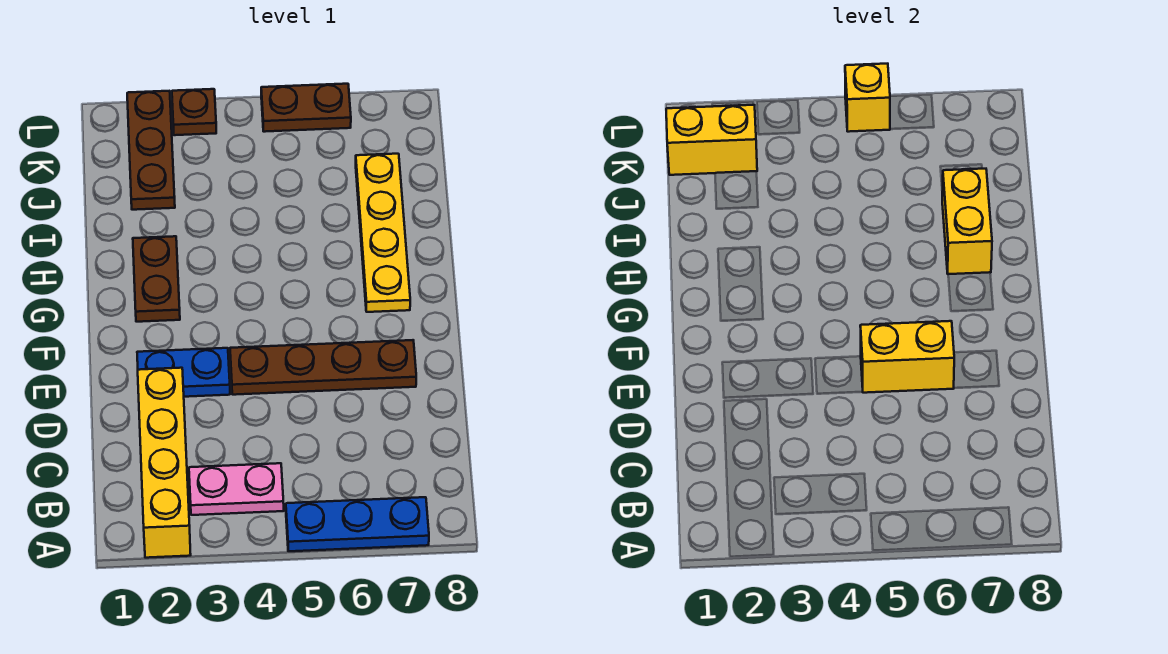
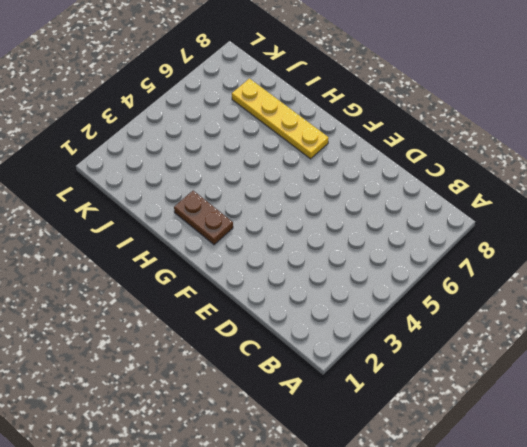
none -> yellow 1x4 brick [138,368,191,558]
none -> blue 1x3 plate [286,497,429,551]
none -> pink 1x2 plate [189,463,284,515]

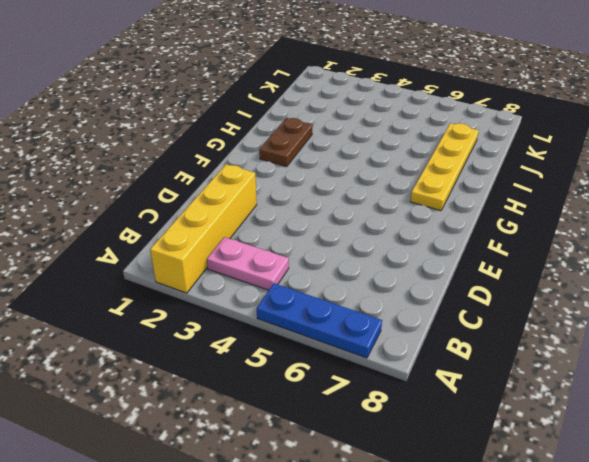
none -> blue 1x2 plate [137,348,230,397]
none -> brown 1x4 plate [230,340,416,395]
none -> brown 1x3 plate [127,91,175,210]

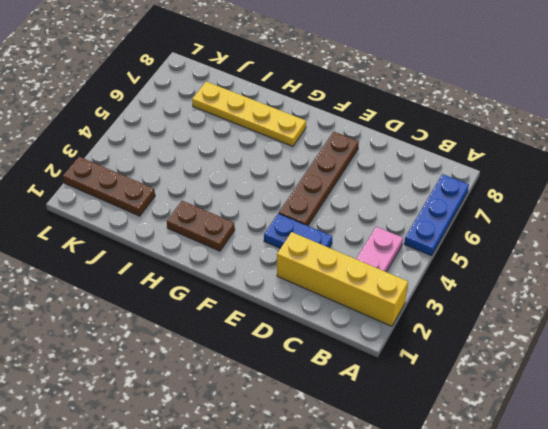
blue 1x2 plate [264,213,332,248] -> blue 1x2 plate turned to [137,348,230,397]
none -> brown 1x1 plate [172,89,216,135]
none -> brown 1x2 plate [261,84,351,132]
none -> yellow 1x2 brick [860,321,954,393]

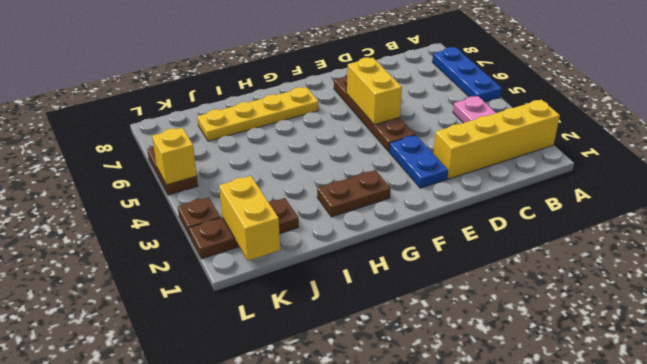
none -> yellow 1x2 brick [942,169,992,274]

